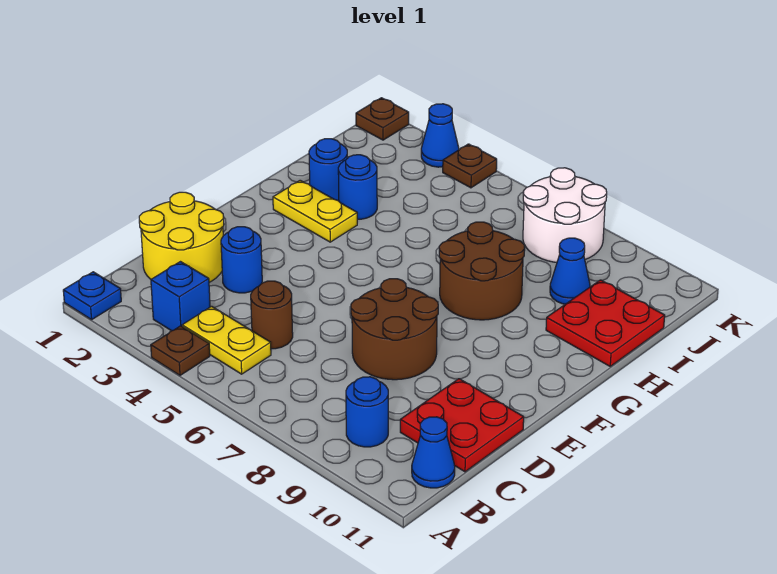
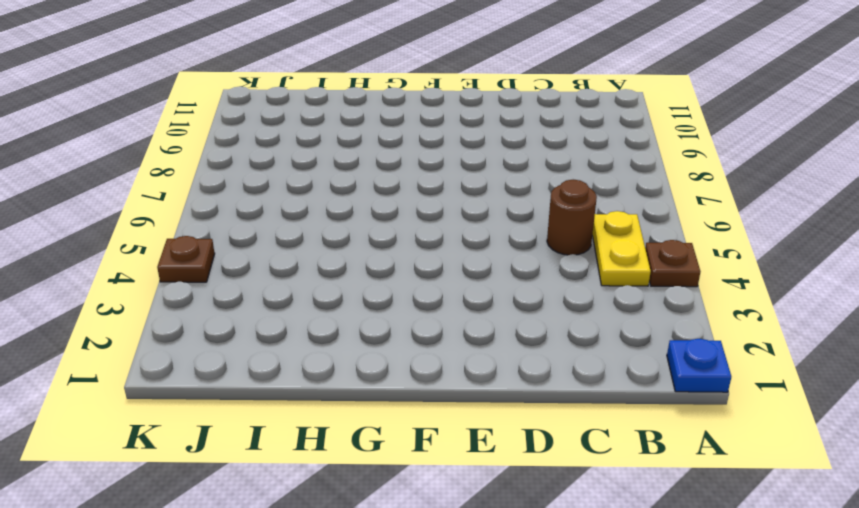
none -> blue 1x1 brick [151,262,210,331]
none -> blue 1x1 round brick [346,377,388,447]
none -> blue 1x1 cone [412,417,455,488]

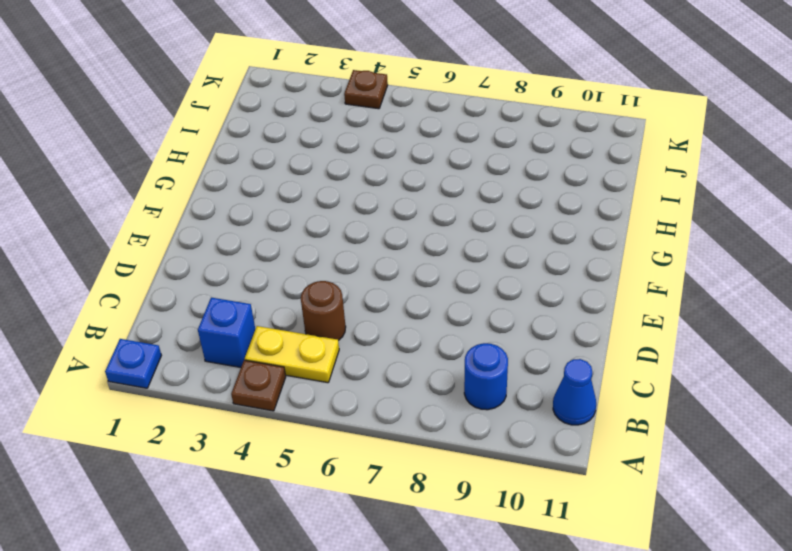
none -> yellow 2x2 round brick [139,192,224,282]
none -> red 2x2 plate [400,379,524,472]
none -> blue 1x1 round brick [221,227,262,293]

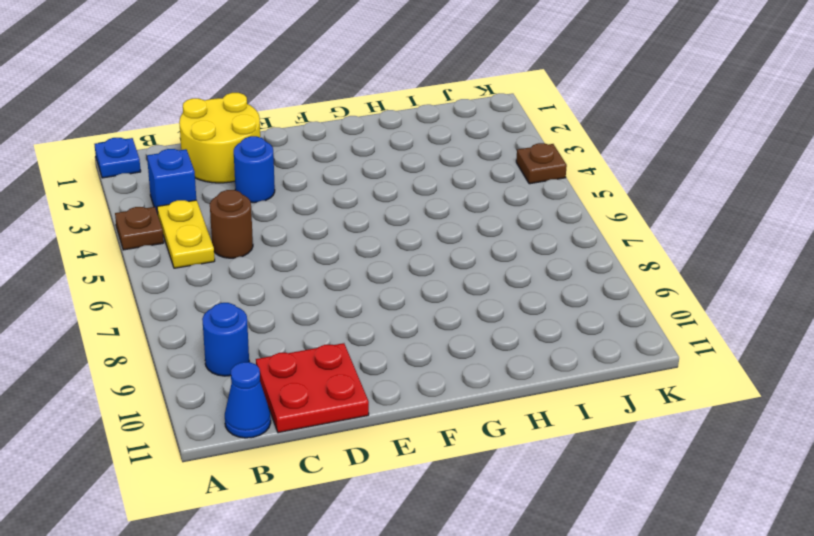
none -> brown 2x2 round brick [351,279,438,380]
none -> yellow 1x2 plate [273,180,357,242]
none -> brown 2x2 round brick [439,222,525,320]

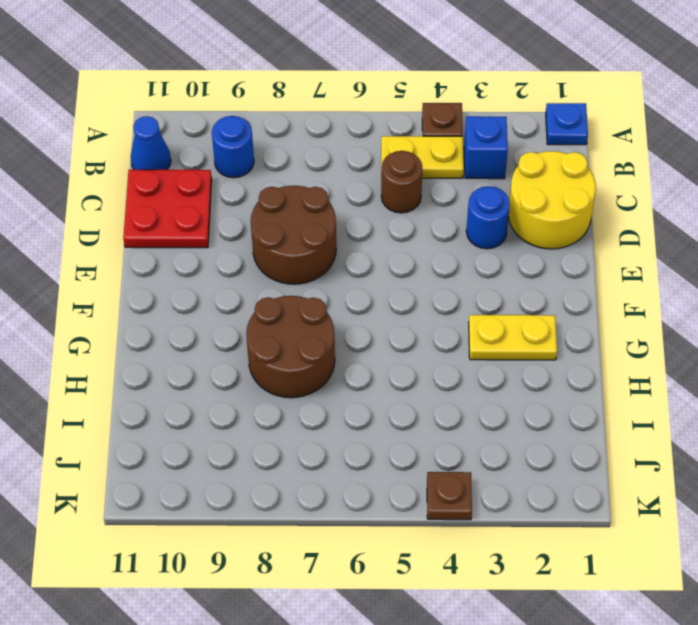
none -> blue 1x1 round brick [309,139,347,201]
none -> blue 1x1 round brick [338,155,377,219]
none -> red 2x2 plate [546,280,665,366]

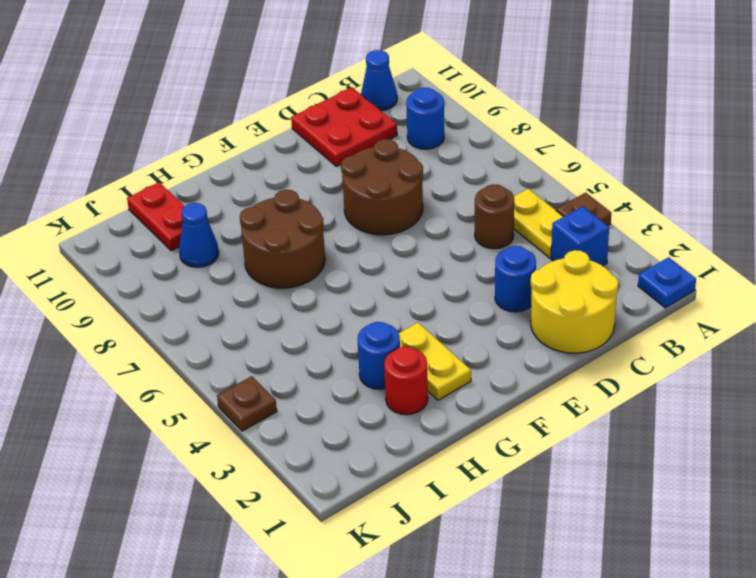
red 1x1 round brick [384,347,428,415] -> blue 1x1 round brick [309,139,347,201]
red 1x2 plate [127,182,185,251] -> red 2x2 plate [546,280,665,366]
none -> white 2x2 round brick [523,168,607,262]
none -> brown 1x1 plate [356,98,409,140]
none -> blue 1x1 cone [421,104,459,167]

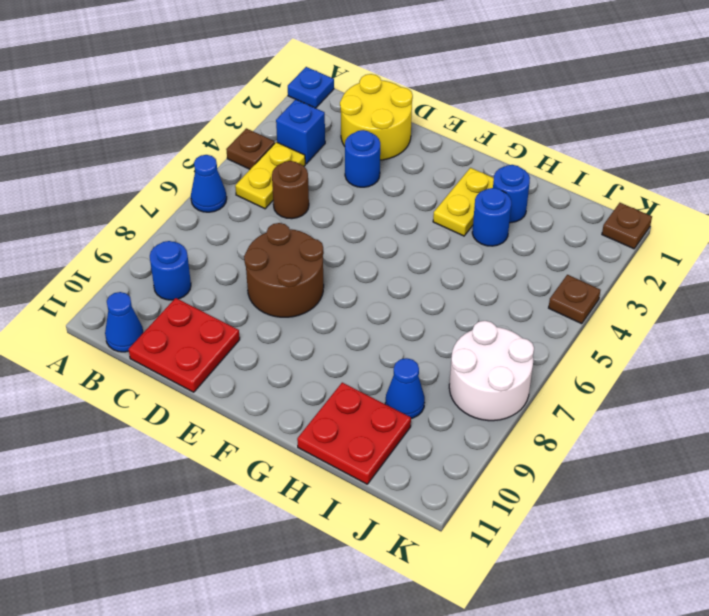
blue 1x1 cone [191,155,227,212] -> blue 1x1 cone moved to [421,104,459,167]
none -> brown 2x2 round brick [439,222,525,320]

